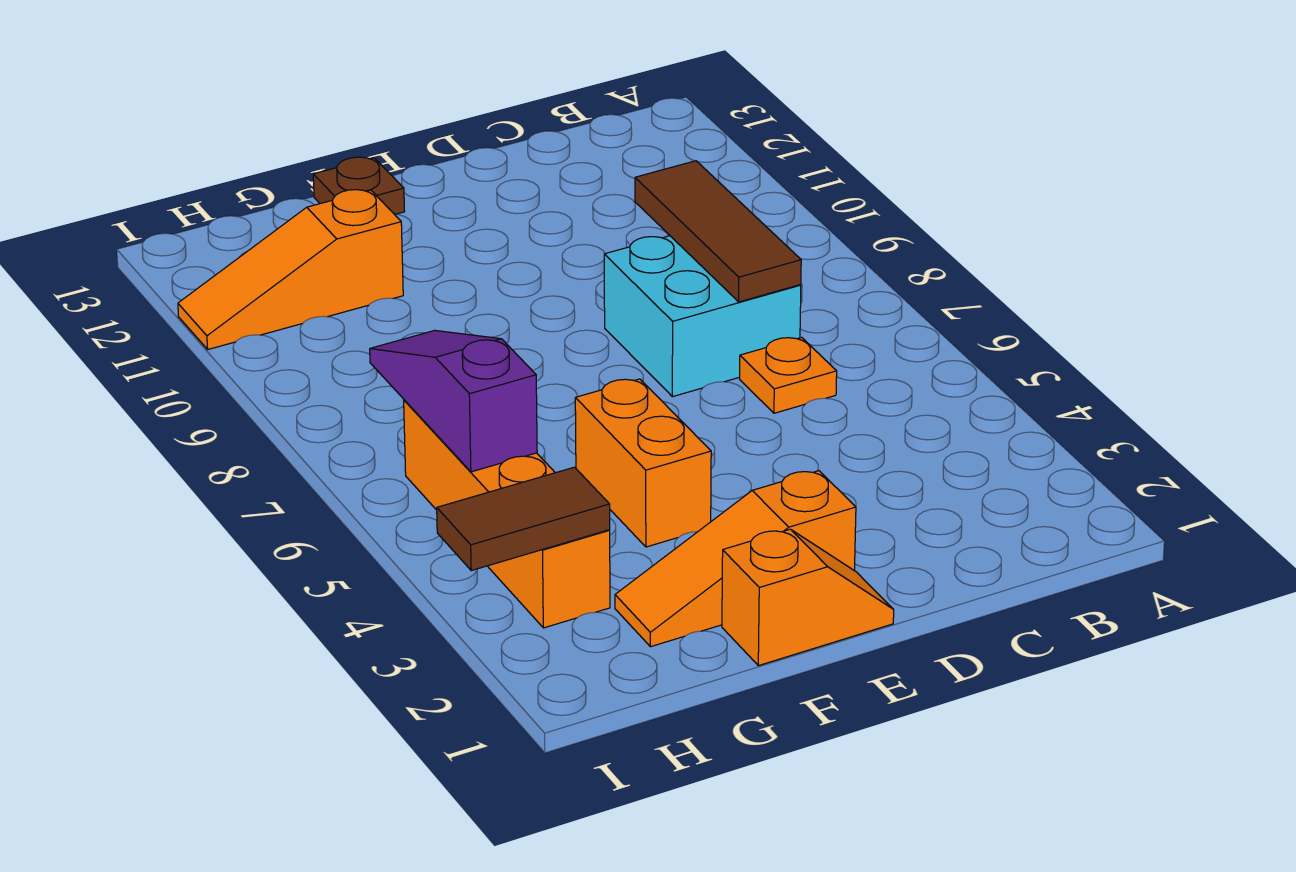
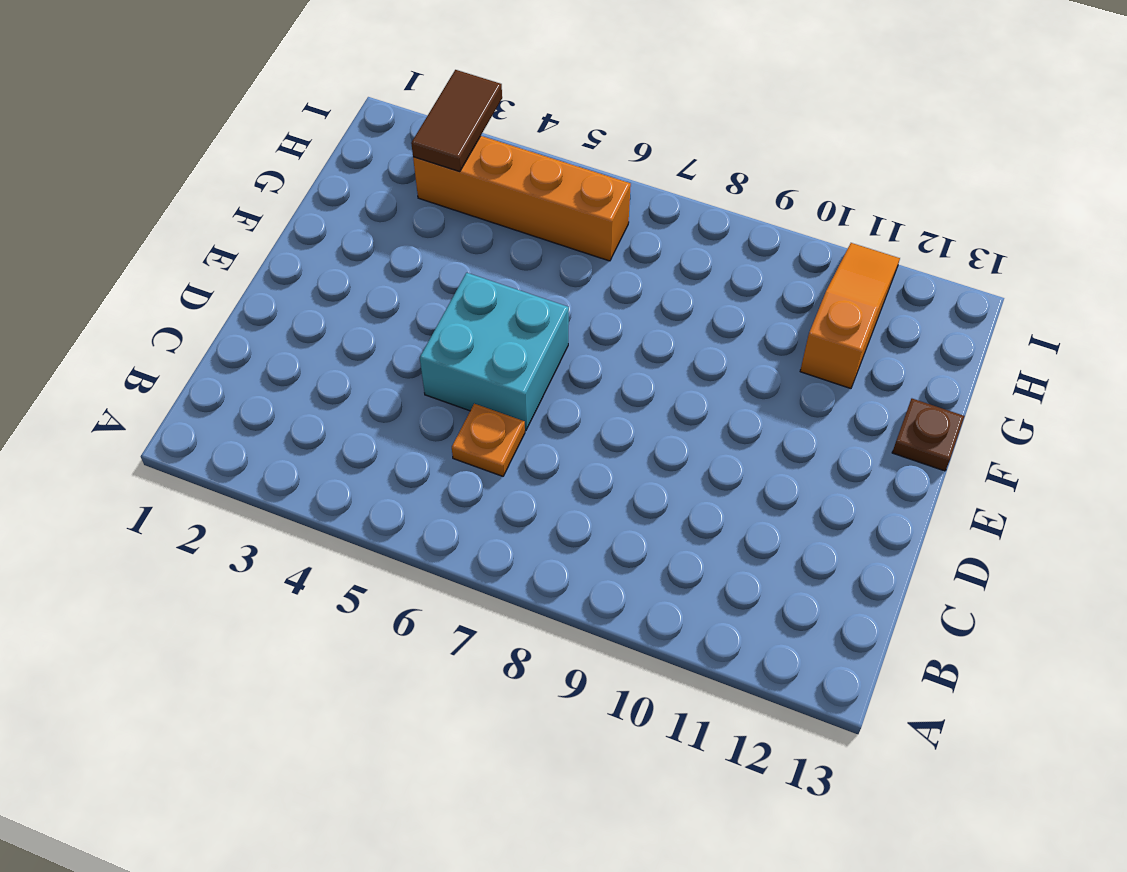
cyan 2x2 brick [420,273,569,430] -> cyan 2x2 brick moved to [604,236,801,397]
none -> orange 1x2 slope [722,529,894,666]
none -> orange 1x3 slope [615,471,856,647]

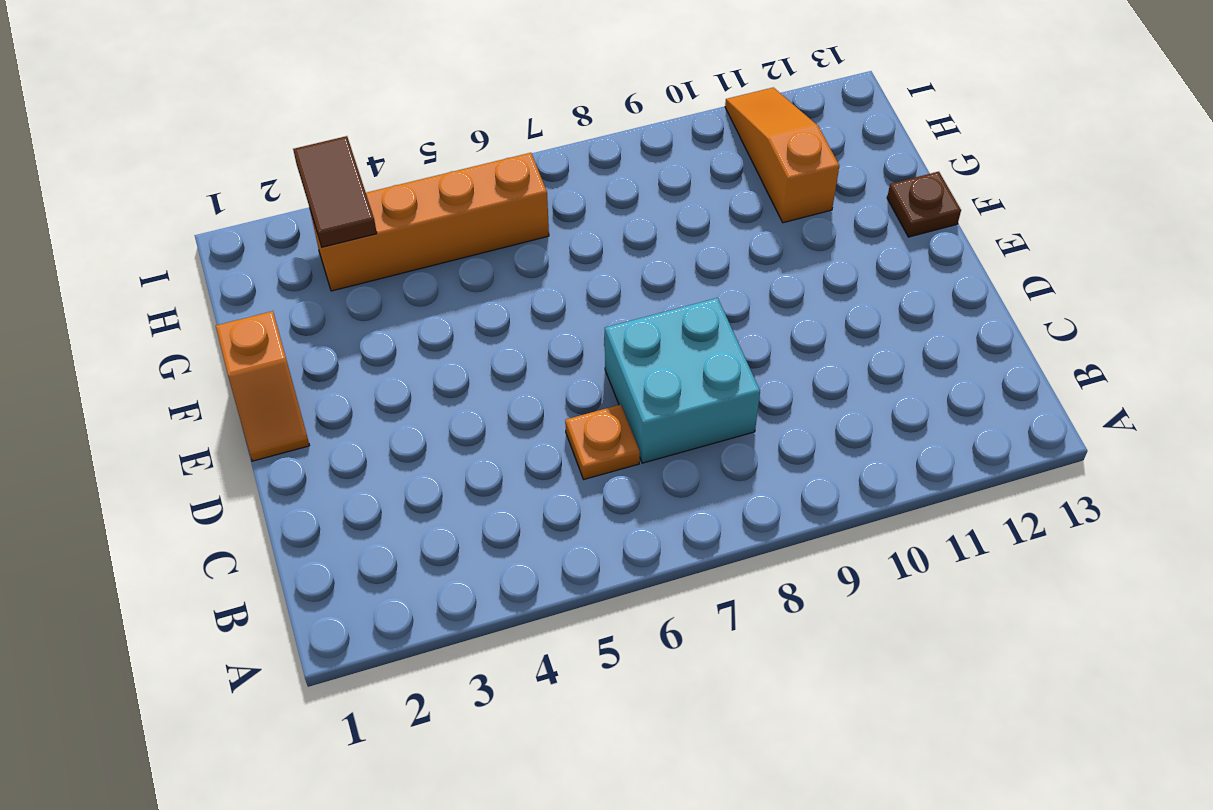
none -> orange 1x3 slope [615,471,856,647]
none -> orange 1x2 brick [575,379,711,547]

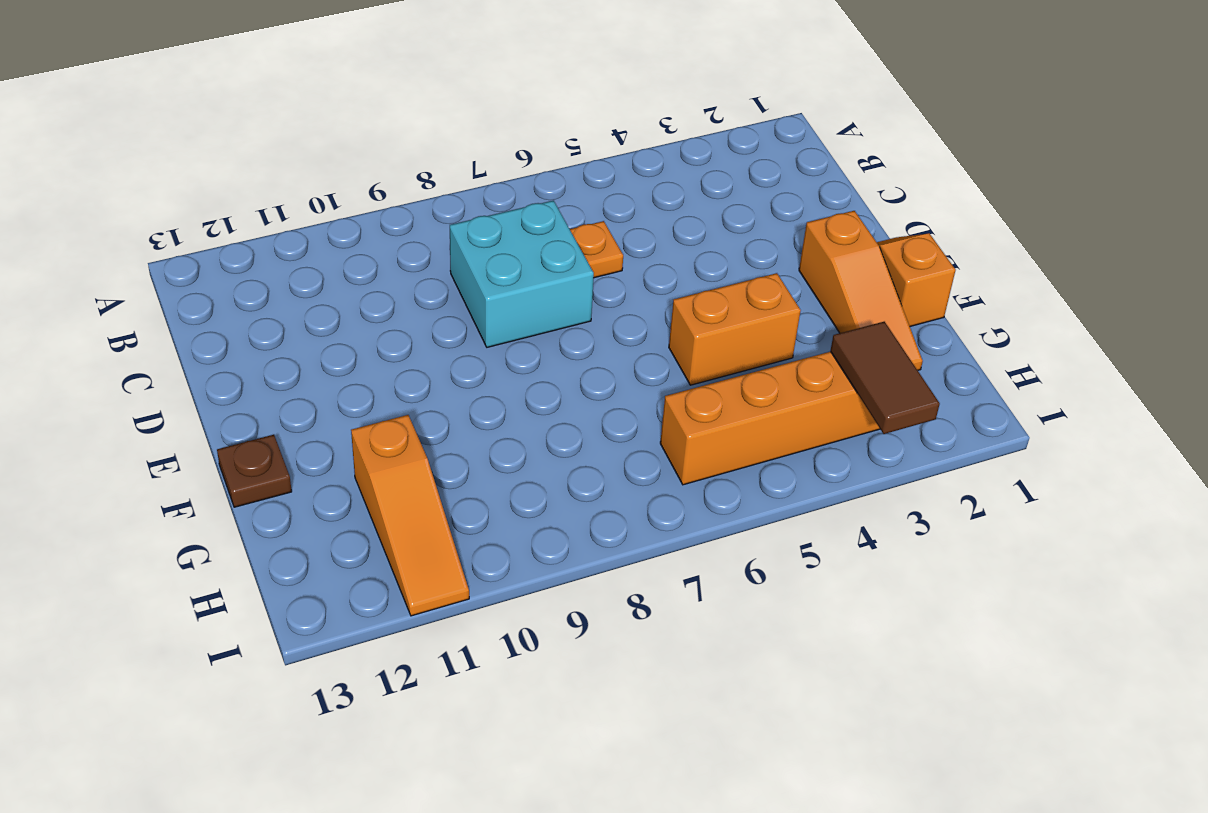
none -> brown 1x3 tile [635,161,801,302]
none -> purple 1x3 slope [370,330,537,472]

